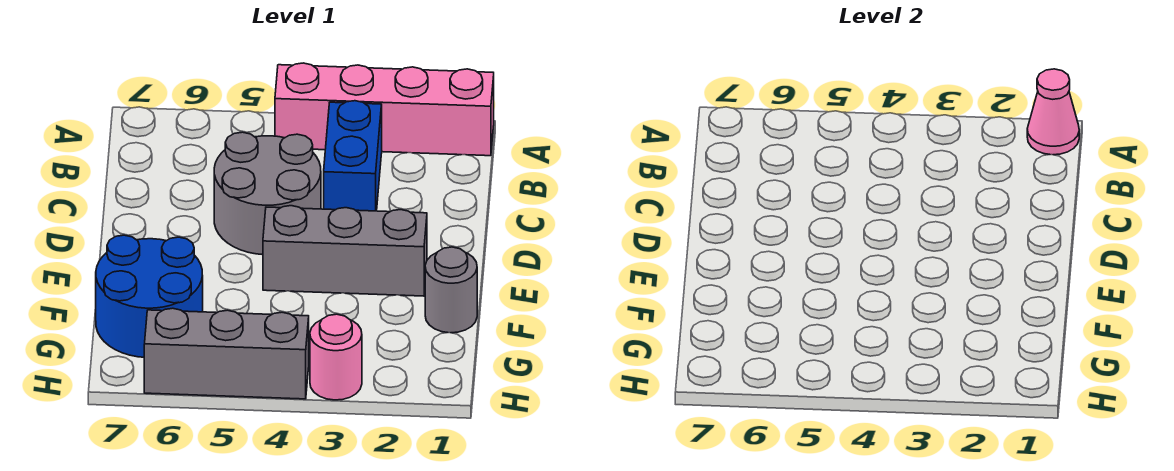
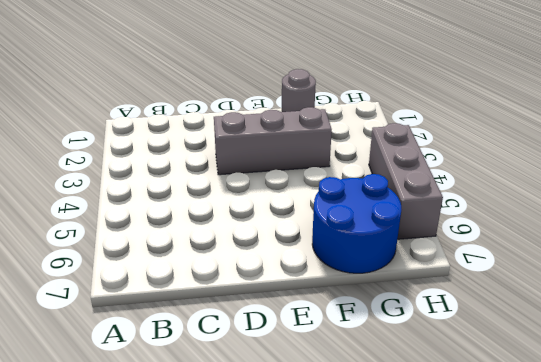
grey 1x3 brick [214,107,332,175] -> grey 1x3 brick turned to [263,206,427,296]
none -> pink 1x4 brick [275,63,494,156]
none -> blue 1x2 brick [324,101,382,211]

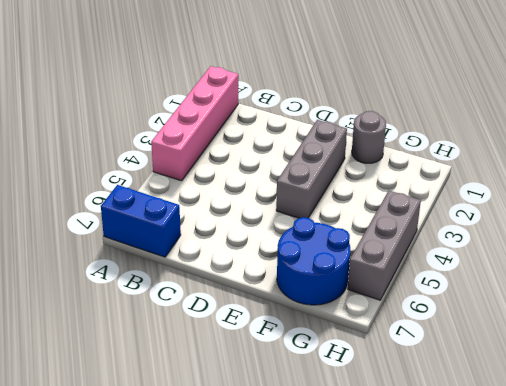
blue 1x2 brick [101,185,181,257] -> blue 1x2 brick moved to [324,101,382,211]
none -> grey 2x2 round brick [214,132,321,255]
none -> pink 1x1 round brick [310,314,362,400]

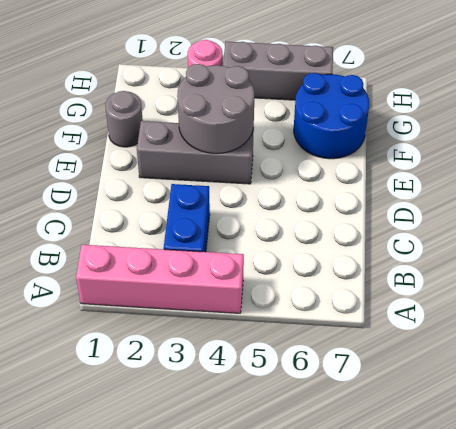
grey 2x2 round brick [177,64,254,153] -> grey 2x2 round brick moved to [214,132,321,255]
none -> pink 1x1 cone [1027,69,1079,155]

